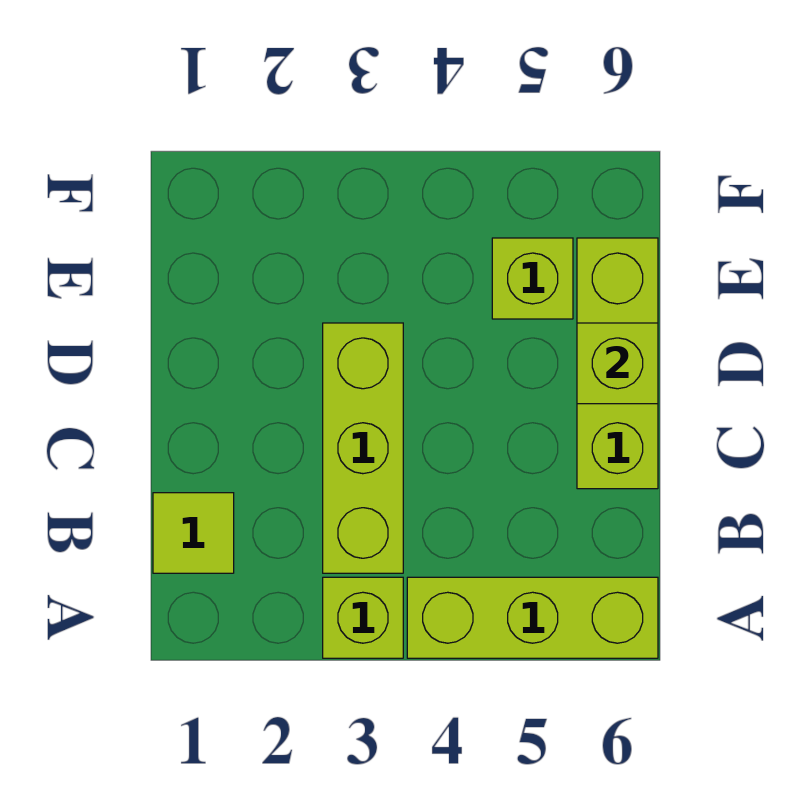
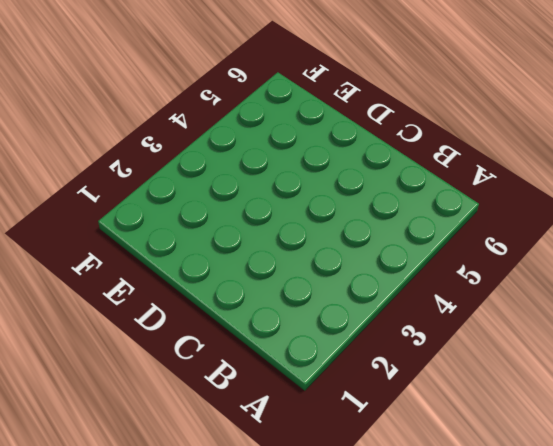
none -> lime 1x1 brick [323,577,403,658]
none -> lime 1x3 brick [407,577,658,658]

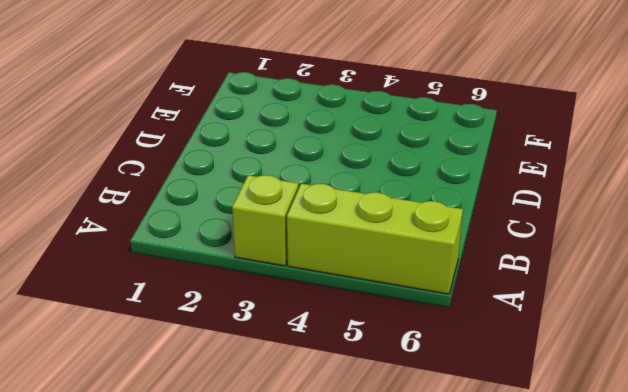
none -> lime 1x1 tile [153,493,234,573]
none -> lime 1x3 brick [323,323,403,573]

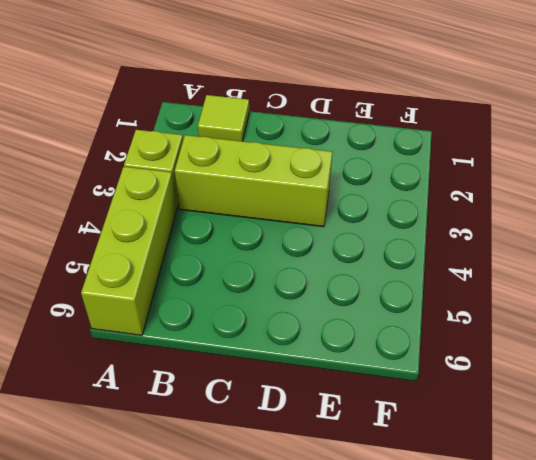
none -> lime 1x3 brick [577,238,658,489]
none -> lime 1x1 brick [492,238,573,319]

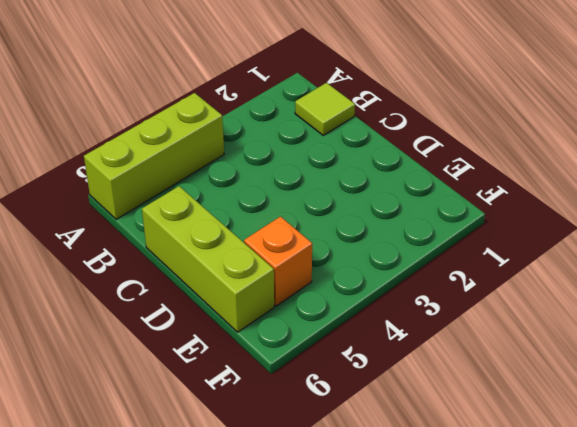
orange 1x1 brick [244,217,312,306] -> lime 1x1 brick [492,238,573,319]
none -> lime 1x1 brick [323,577,403,658]
none -> lime 1x3 brick [323,323,403,573]

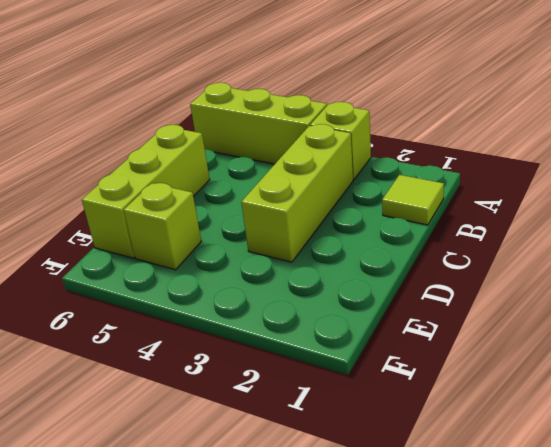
none -> lime 1x1 brick [577,323,658,404]

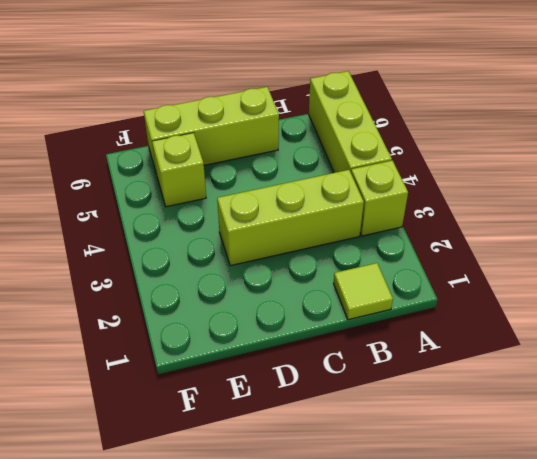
none -> lime 1x1 brick [577,323,658,404]

